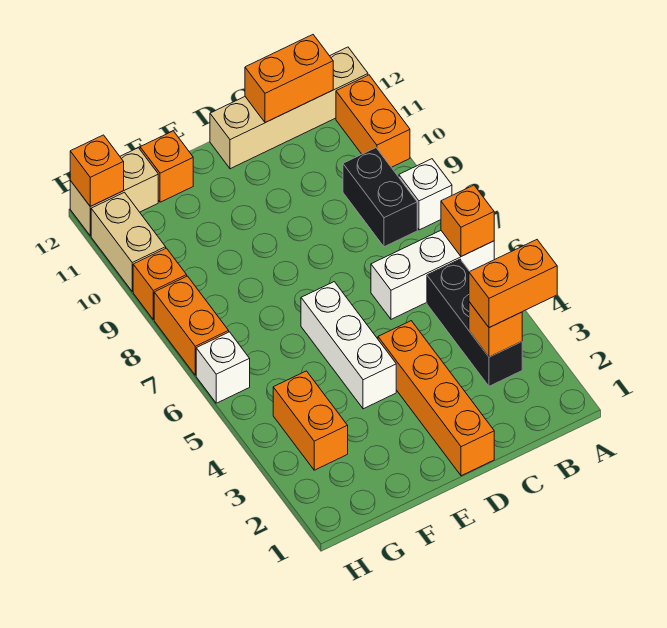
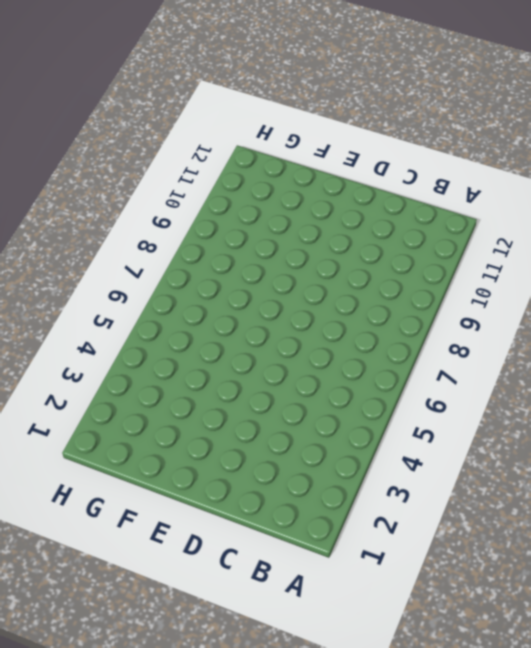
none -> white 1x3 brick [371,231,494,319]
none -> white 1x1 brick [399,159,452,230]
none -> orange 1x2 brick [336,75,410,167]

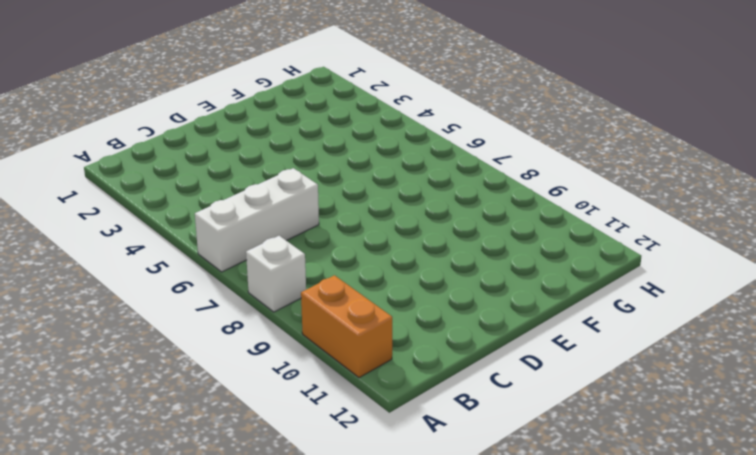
none -> tan 1x4 brick [210,47,368,169]
none -> black 1x3 brick [427,259,522,386]
none -> black 1x2 brick [343,148,417,247]

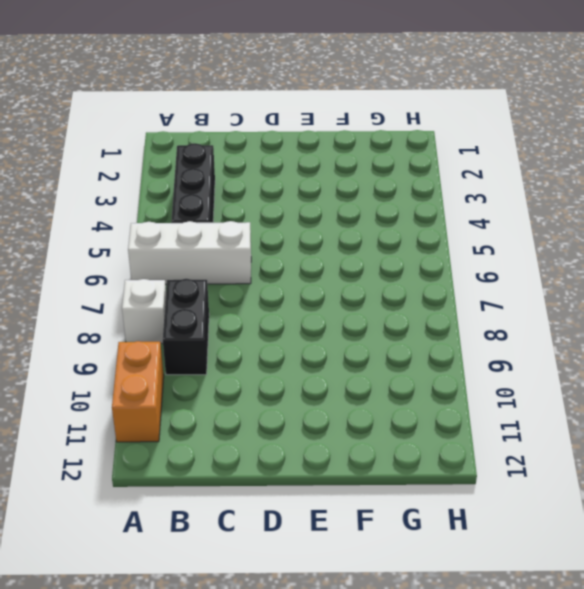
none -> tan 1x4 brick [210,47,368,169]
none -> orange 1x4 brick [378,321,494,476]
none -> white 1x3 brick [301,282,396,409]

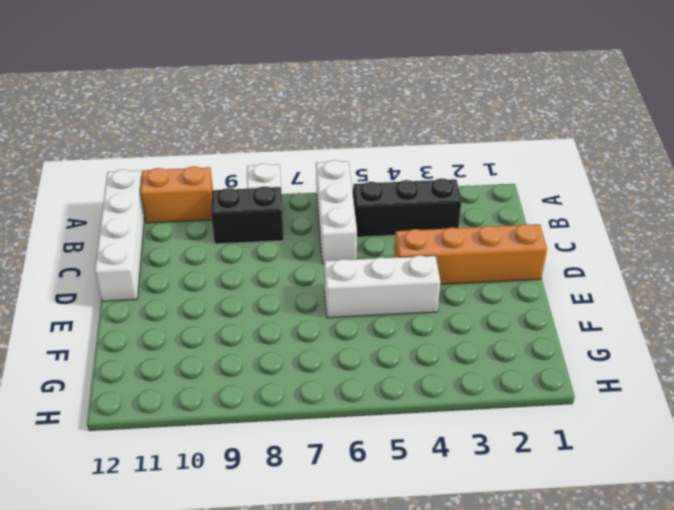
white 1x4 brick [95,170,145,301] -> tan 1x4 brick [210,47,368,169]
none -> orange 1x1 brick [140,131,193,202]
none -> orange 1x2 brick [273,371,348,470]
none -> tan 1x2 brick [70,148,158,236]

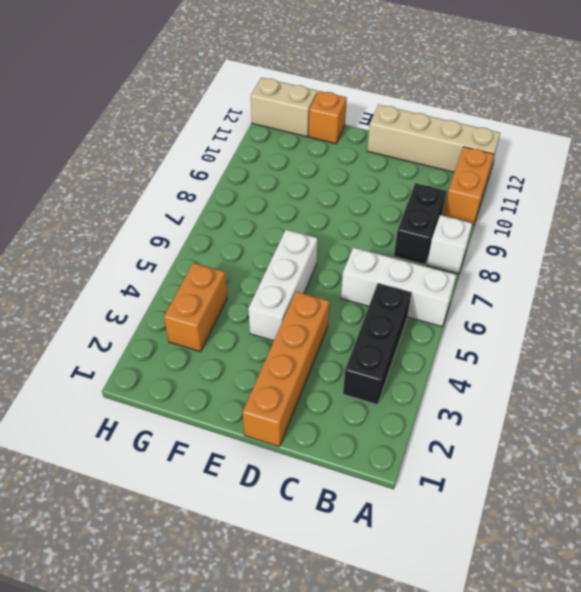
none -> white 1x1 brick [196,332,250,403]
none -> orange 1x2 brick [154,276,229,375]
none -> orange 1x1 brick [133,248,187,319]

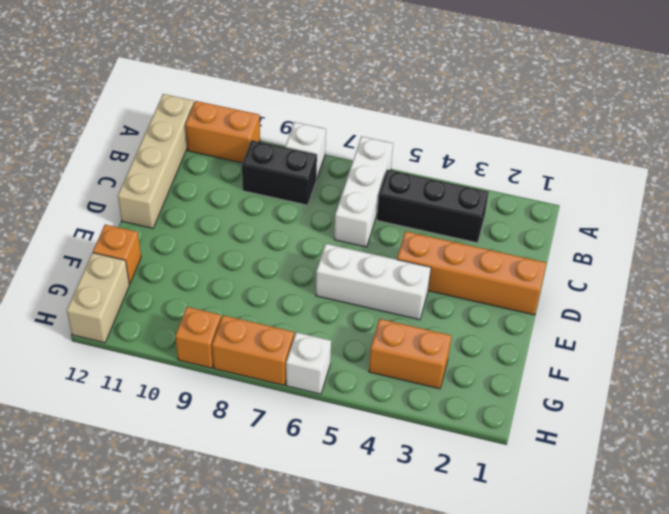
none -> tan 1x2 brick [91,192,166,292]
none -> orange 1x1 brick [441,185,494,256]
none -> orange 1x1 brick [469,302,522,357]

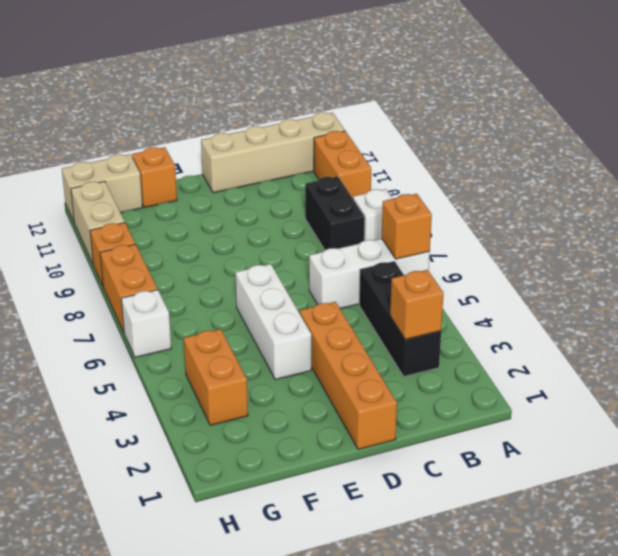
none -> orange 1x2 brick [245,35,333,123]
none -> orange 1x1 brick [70,135,124,206]
none -> orange 1x2 brick [469,240,557,328]

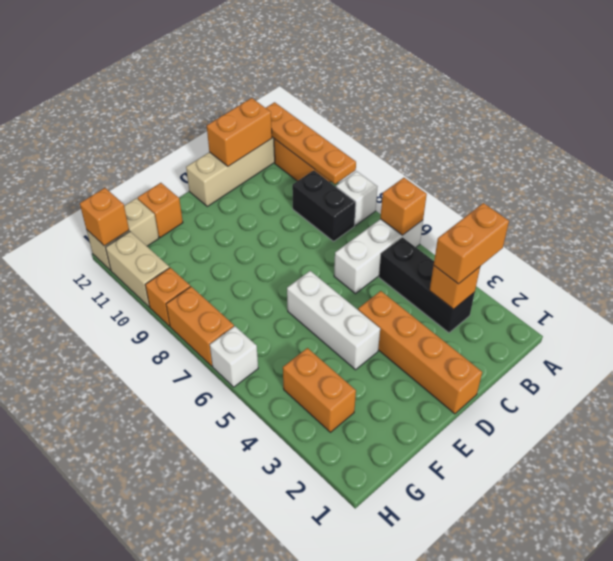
orange 1x4 plate [266,102,356,184] -> none

